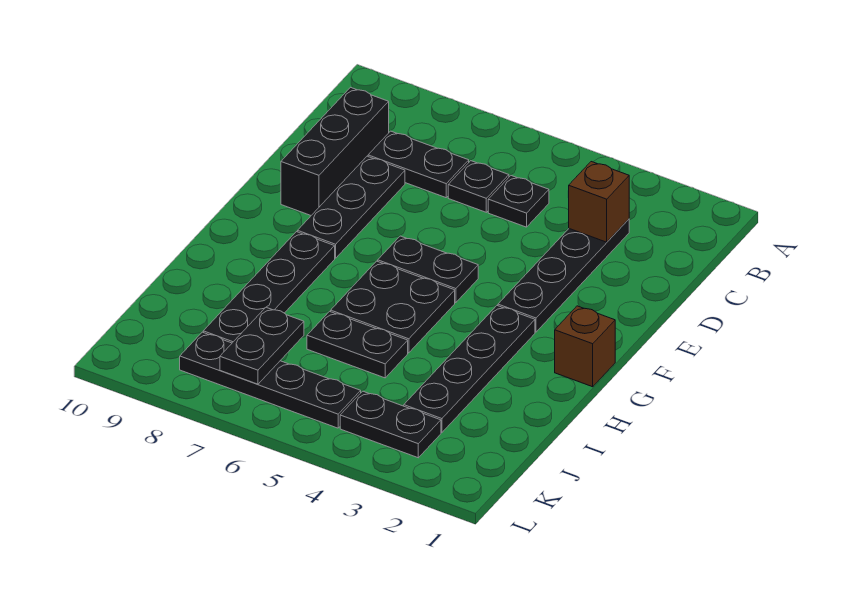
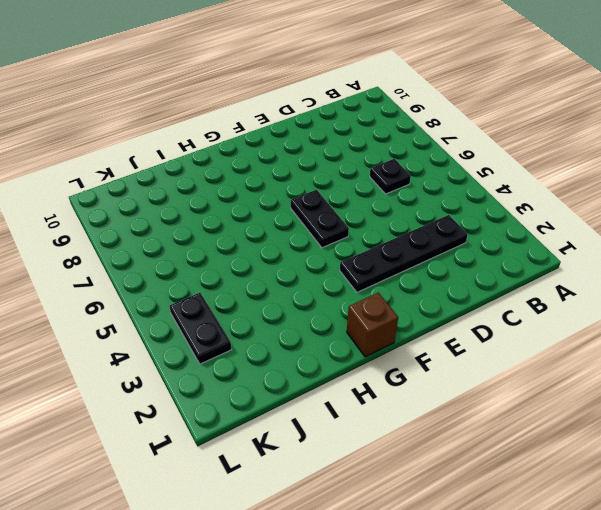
none -> black 1x1 plate [488,176,549,227]
none -> black 1x2 plate [368,131,469,198]
none -> black 1x3 brick [281,87,389,215]

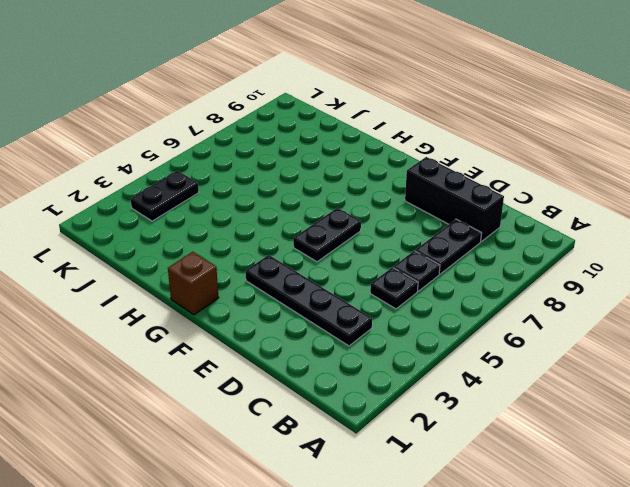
none -> black 1x3 plate [297,156,405,258]
none -> black 1x4 plate [404,306,535,433]
none -> black 2x2 plate [331,261,455,353]

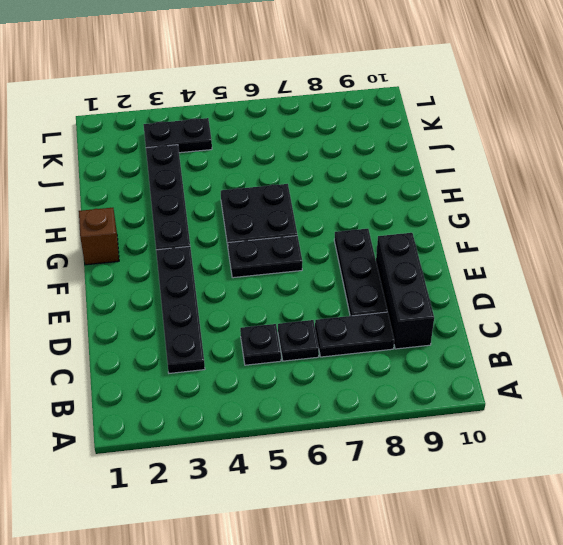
none -> black 1x4 plate [203,232,335,343]
none -> black 1x2 plate [307,311,408,378]
none -> black 1x4 plate [180,332,361,428]

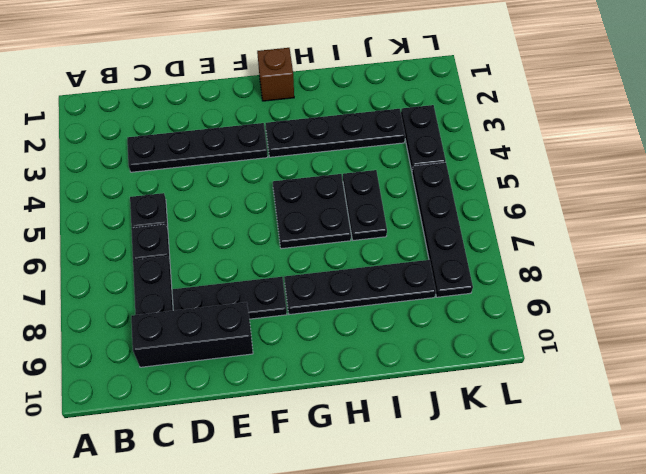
none -> black 1x2 plate [378,236,478,303]
none -> brown 1x1 brick [569,162,629,242]
none -> black 1x2 plate [220,307,304,384]

